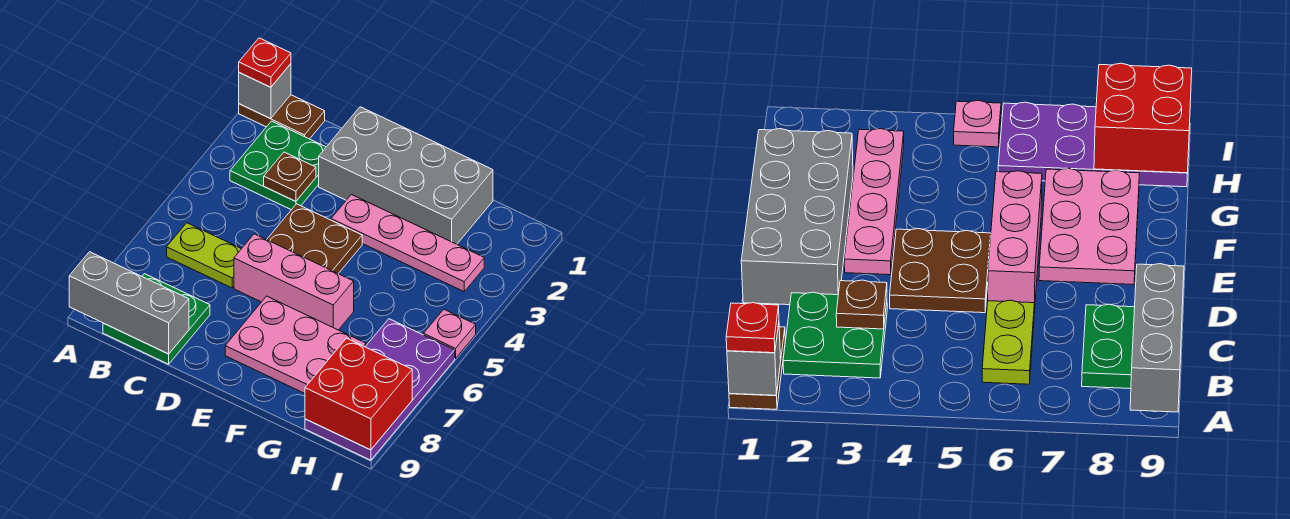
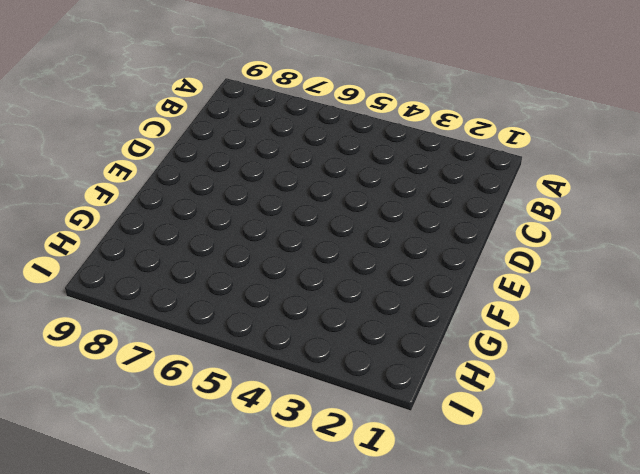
none -> brown 1x2 plate [239,95,325,139]
none -> green 2x2 plate [230,121,326,210]
none -> lime 1x2 plate [167,223,241,288]

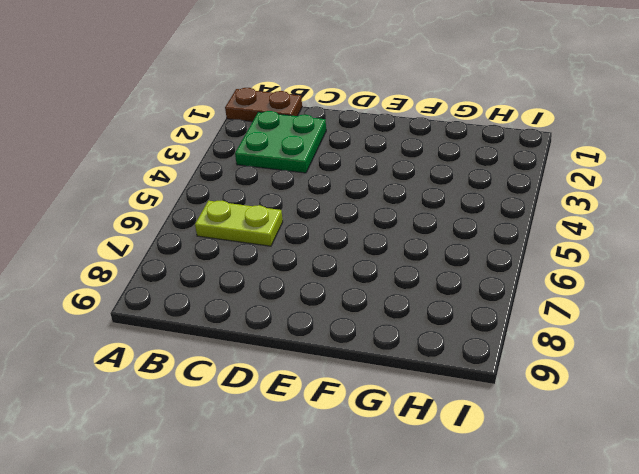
none -> green 2x2 plate [103,274,210,364]
none -> grey 2x4 brick [319,107,493,244]
none -> brown 2x2 plate [267,204,362,274]

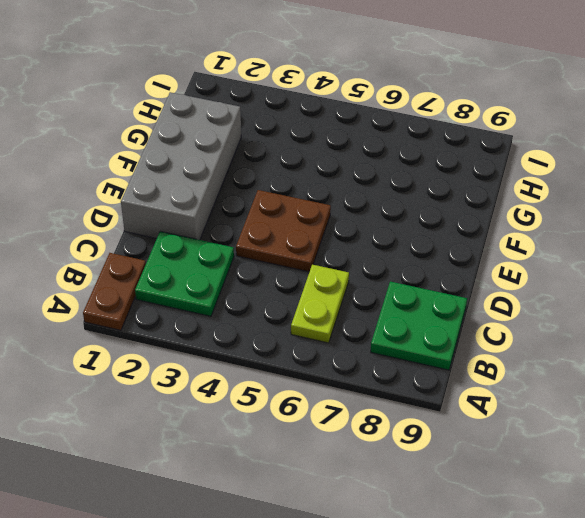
none -> pink 1x3 brick [234,234,354,330]
none -> pink 1x4 plate [331,195,484,292]
none -> pink 2x3 plate [225,296,366,393]

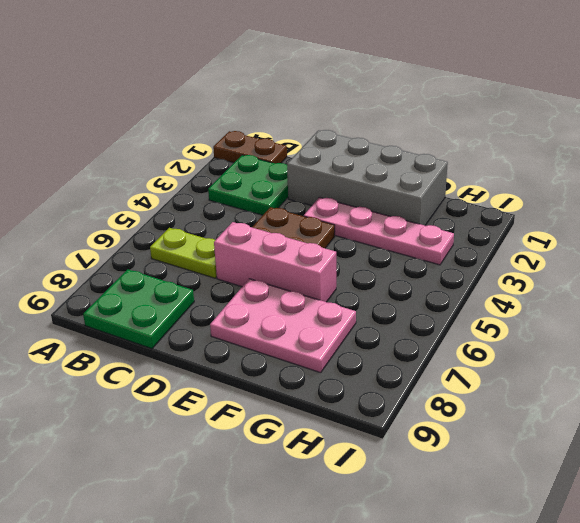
none -> purple 2x4 plate [305,319,455,460]
none -> pink 1x1 plate [424,309,476,359]
none -> grey 1x1 brick [239,64,291,119]

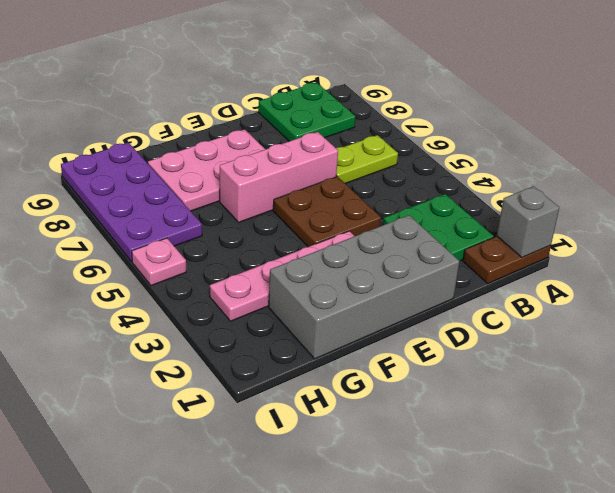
none -> grey 1x3 brick [69,252,189,354]
none -> brown 1x1 plate [264,152,316,201]
none -> red 2x2 brick [305,338,412,450]

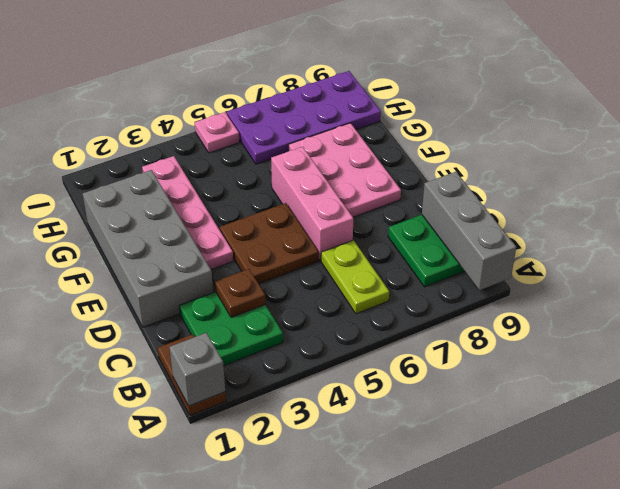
none -> red 2x2 brick [305,338,412,450]
none -> red 1x1 plate [239,38,291,87]

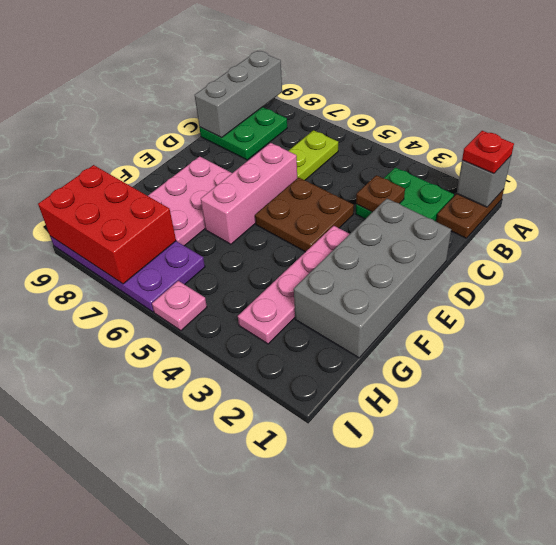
red 2x3 brick [38,165,176,284] -> red 2x2 brick [305,338,412,450]

